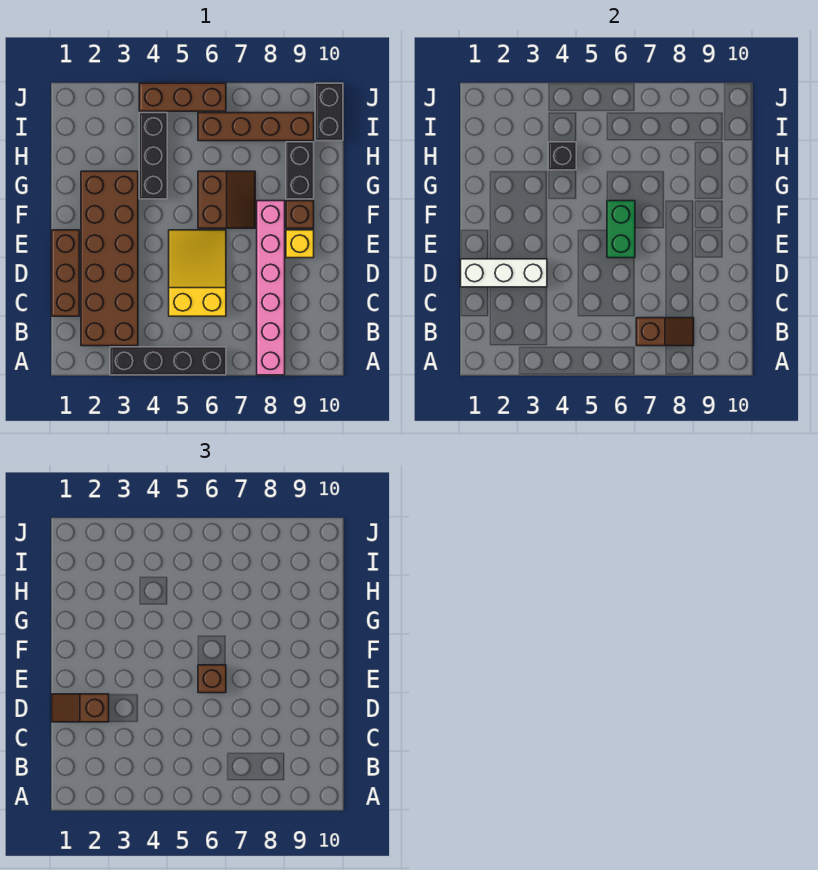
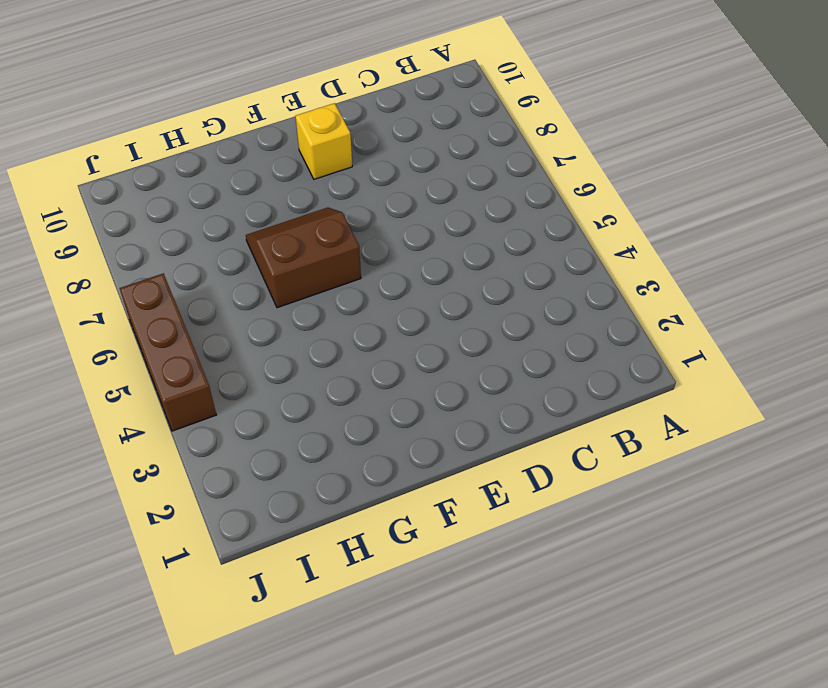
none -> black 1x4 brick [110,347,226,375]
none -> pink 1x6 brick [257,201,285,375]
none -> brown 2x6 brick [81,171,138,346]

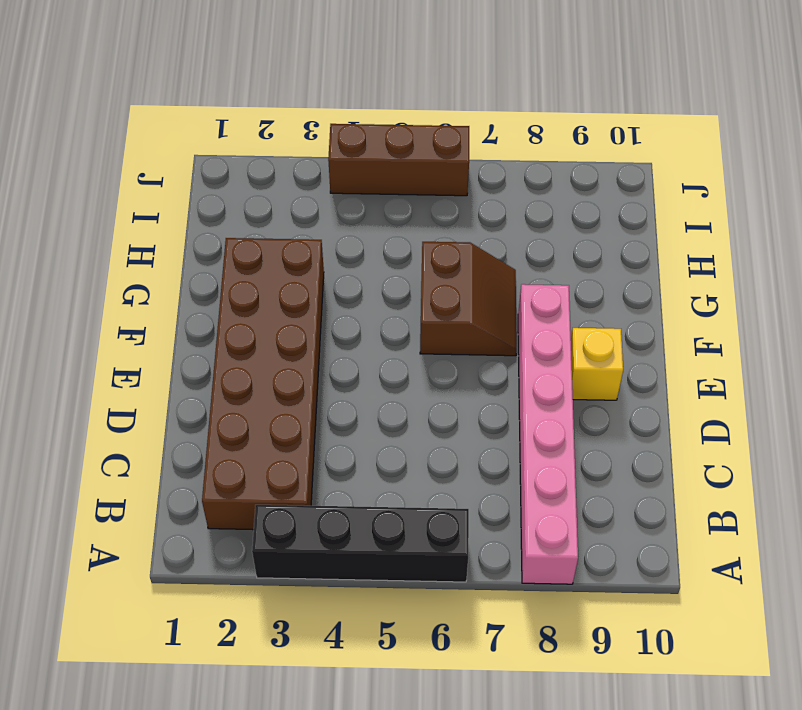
none -> brown 1x3 brick [52,230,79,316]
none -> yellow 2x3 slope [169,230,226,316]
none -> brown 1x1 brick [286,201,314,228]

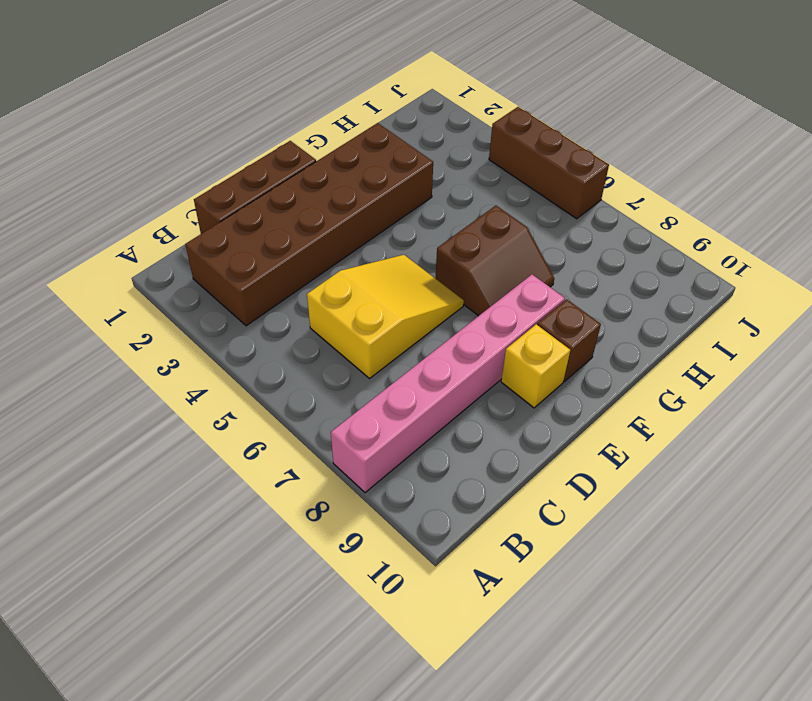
none -> black 1x4 brick [110,347,226,375]
none -> black 1x3 brick [139,113,167,199]
none -> black 1x2 brick [286,142,314,199]

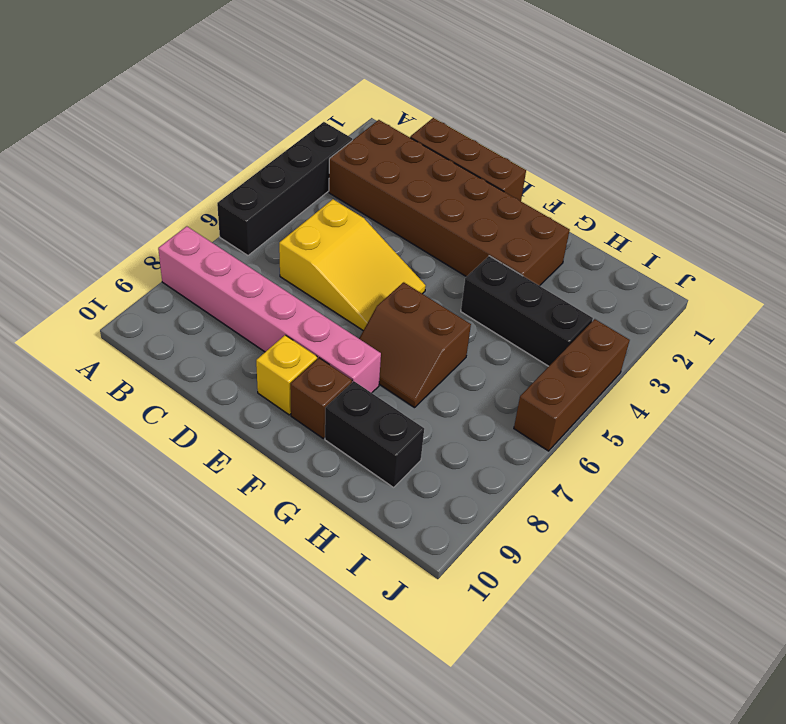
none -> brown 1x4 brick [198,113,314,141]
none -> black 1x2 brick [315,83,343,141]
none -> brown 1x2 slope [636,318,694,346]

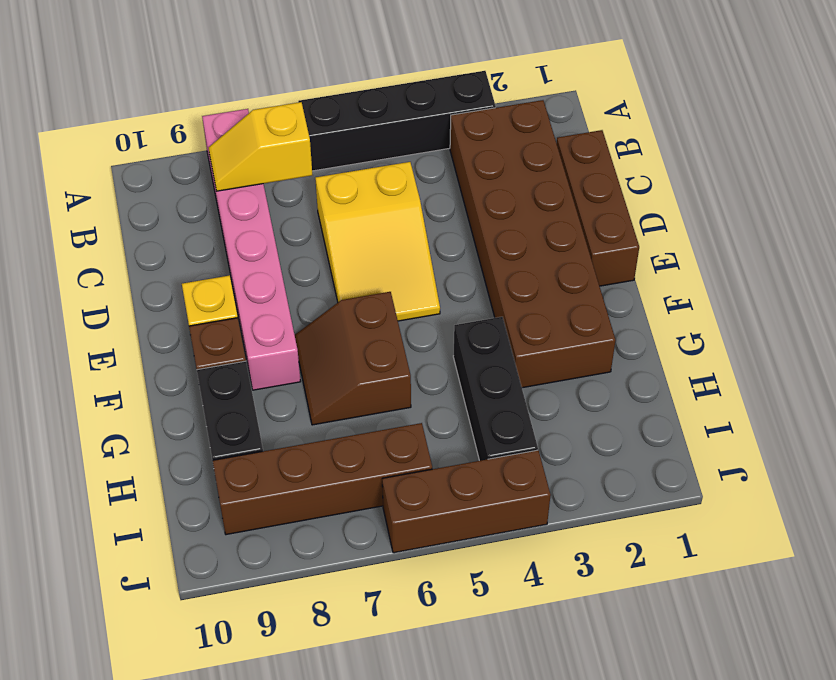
yellow 1x2 slope [208,102,312,191] -> brown 1x2 slope [636,318,694,346]
none -> black 1x2 brick [315,83,343,141]
none -> white 1x3 brick [461,259,547,287]
none -> green 1x2 brick [607,201,635,258]

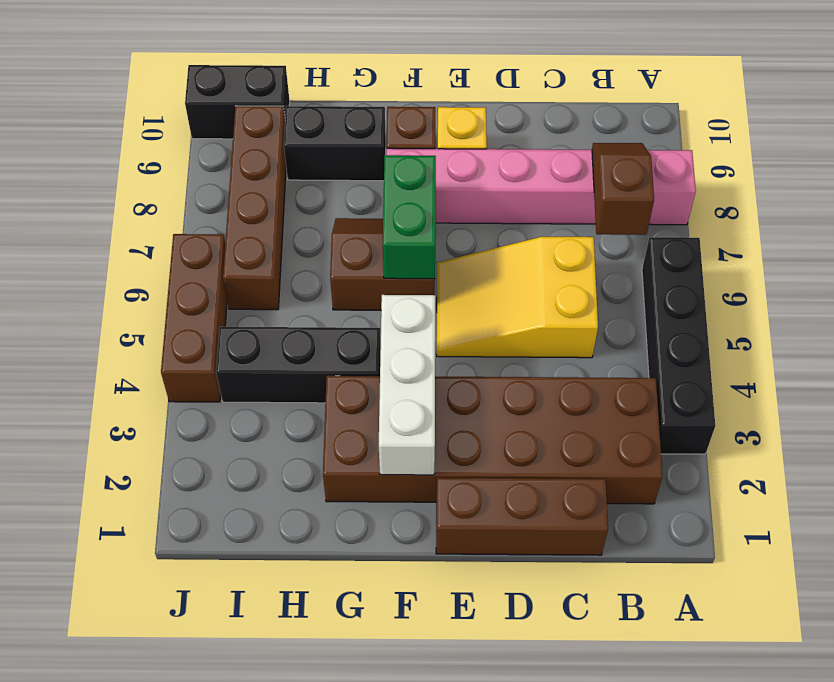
white 1x3 brick [379,295,435,475] -> white 1x3 brick moved to [461,259,547,287]
green 1x2 brick [383,155,436,279] -> green 1x2 brick turned to [607,201,635,258]
none -> black 1x1 brick [548,142,576,170]
none -> brown 1x2 slope [52,694,109,722]
none -> brown 1x1 brick [198,665,226,693]

